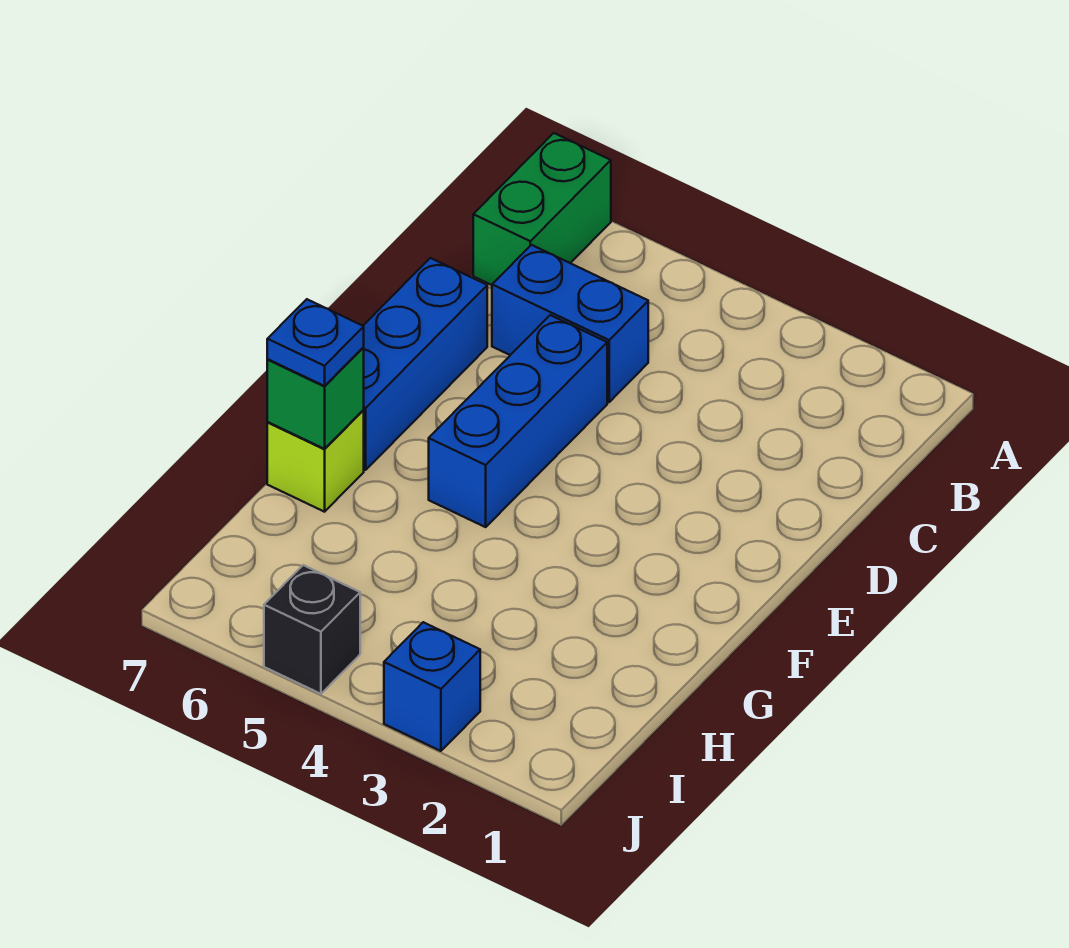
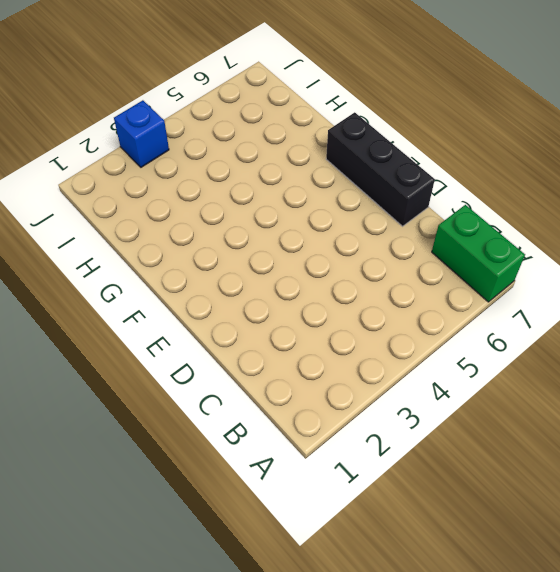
black 1x3 brick [326,112,435,226] -> blue 1x3 brick [363,258,487,470]
none -> blue 1x2 brick [492,245,648,402]
none -> blue 1x3 brick [429,315,607,527]

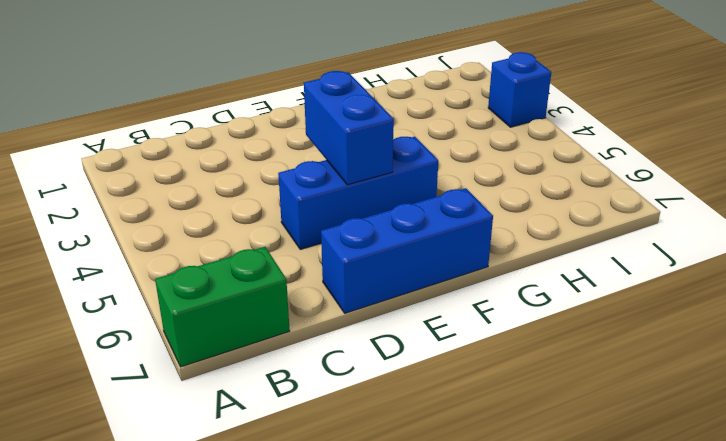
blue 1x2 brick [304,71,394,185] -> blue 1x2 brick moved to [492,245,648,402]
none -> lime 1x1 brick [267,410,364,512]
none -> black 1x1 brick [264,565,360,694]

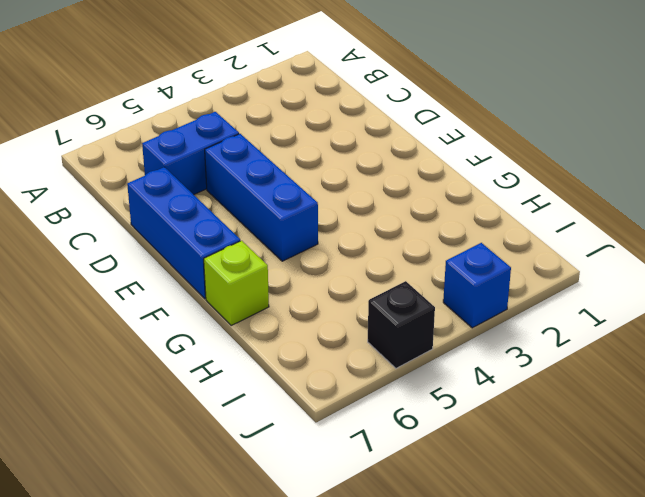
none -> green 1x2 brick [473,133,611,285]
none -> green 1x1 brick [267,347,364,449]

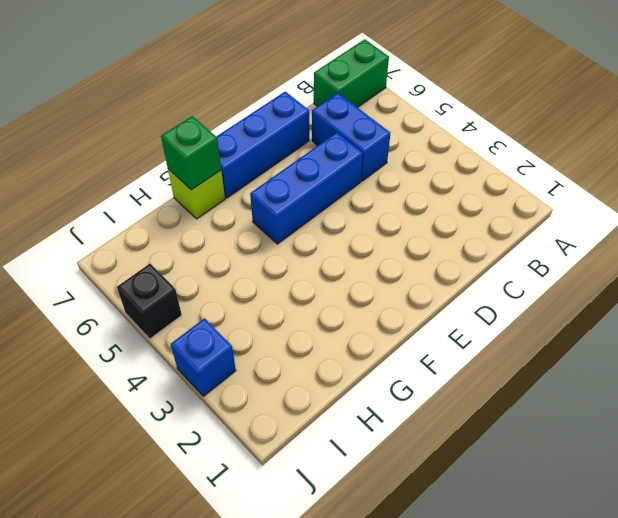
none -> blue 1x1 plate [267,299,364,386]

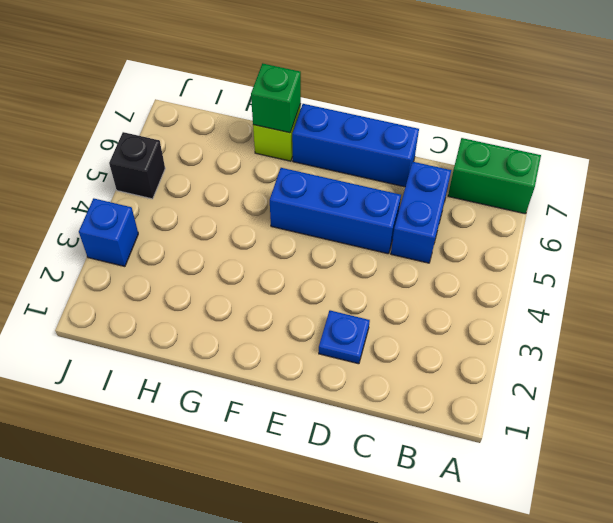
blue 1x1 plate [319,310,370,364] -> blue 1x1 plate moved to [267,299,364,386]

